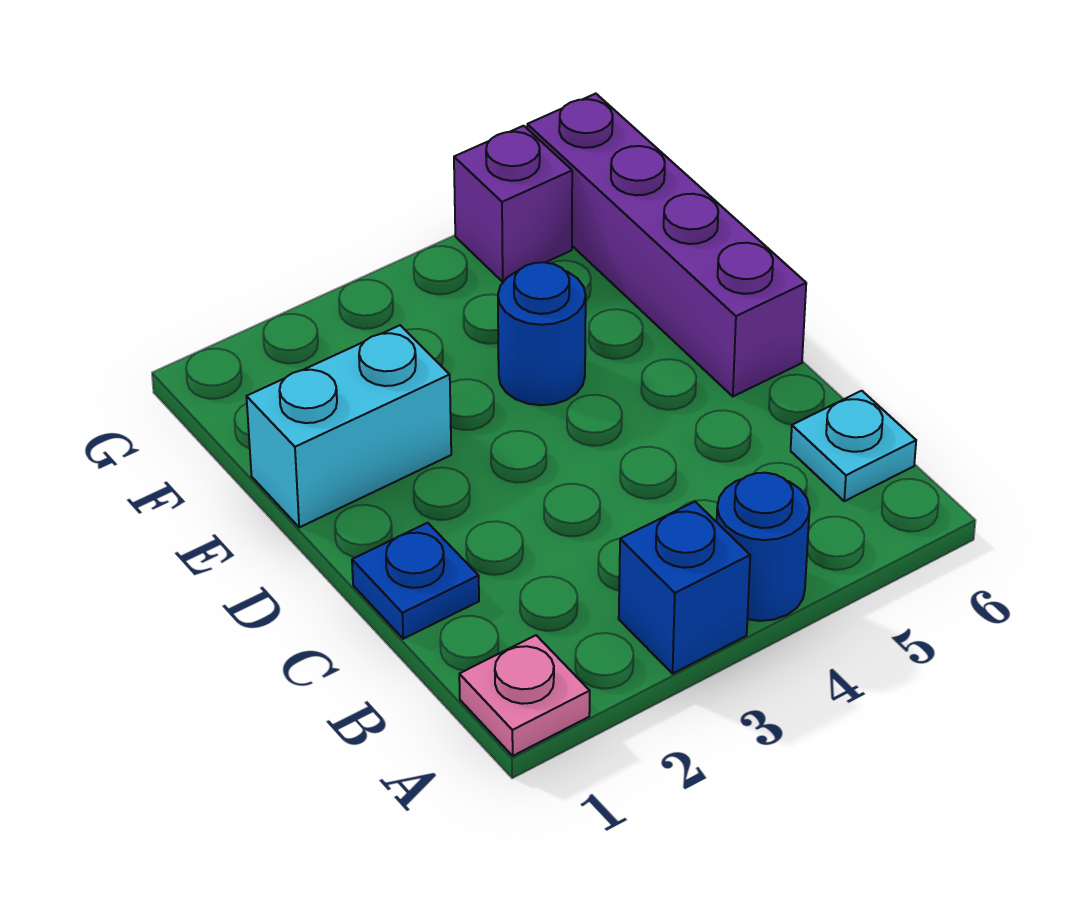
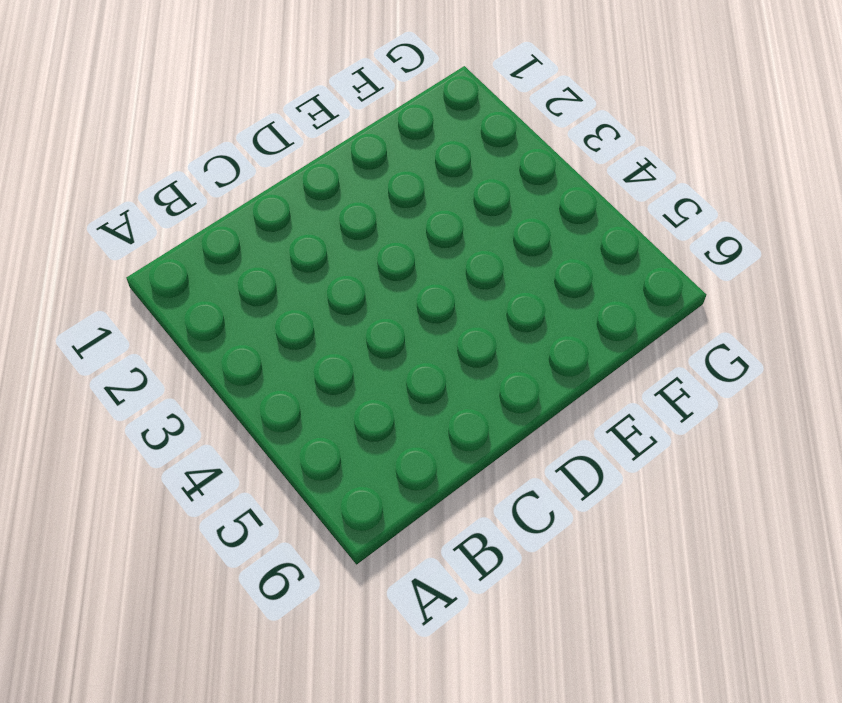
none -> pink 1x1 plate [459,635,590,756]
none -> blue 1x1 brick [619,502,750,674]

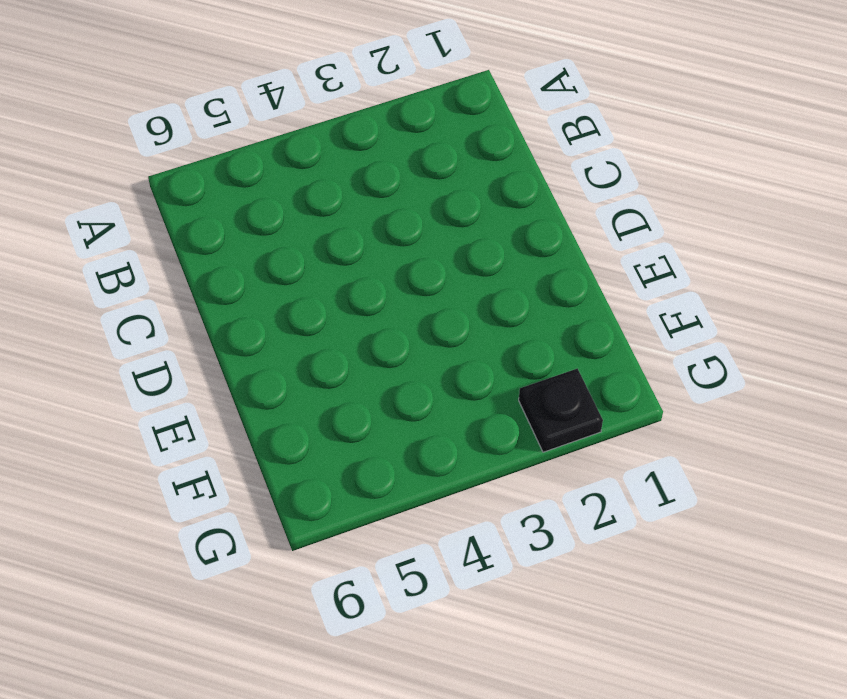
black 1x1 plate [519,369,603,452] -> none
none -> pink 1x1 plate [459,635,590,756]
none -> blue 1x1 brick [619,502,750,674]

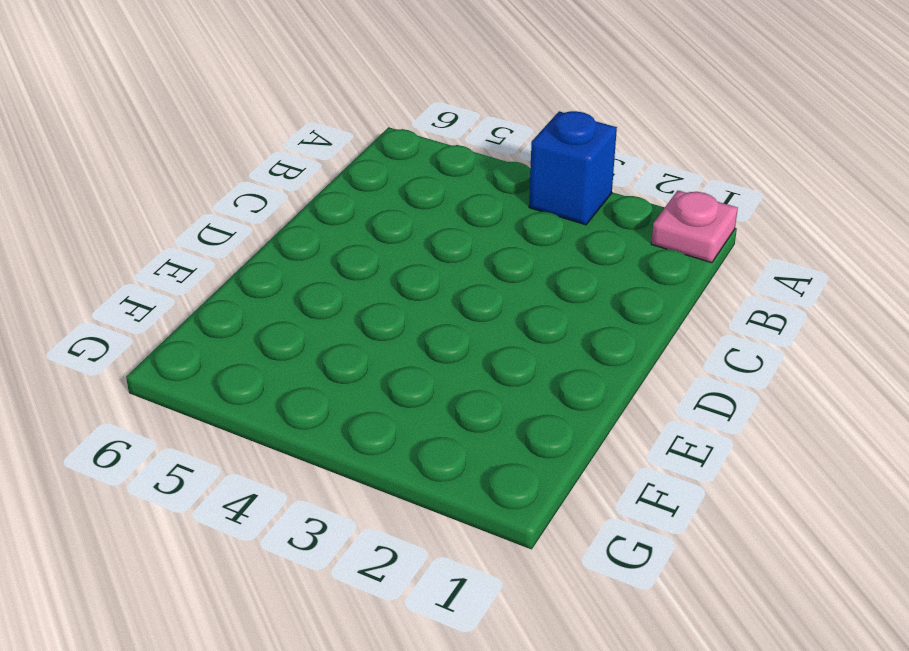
none -> blue 1x1 round brick [717,473,810,621]
none -> cyan 1x1 plate [791,391,916,501]

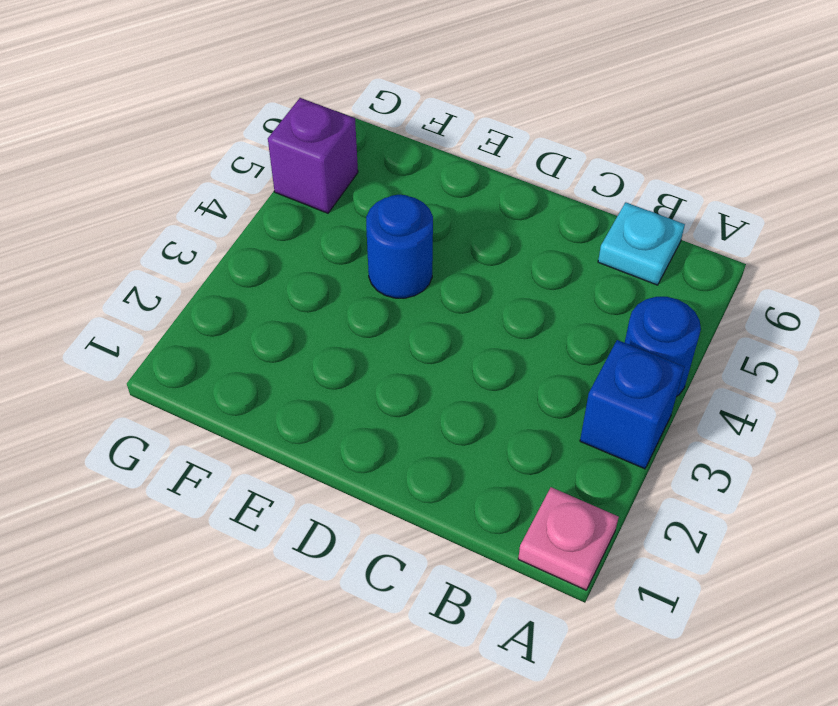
none -> blue 1x1 plate [352,523,479,639]
none -> purple 1x4 brick [527,94,806,396]

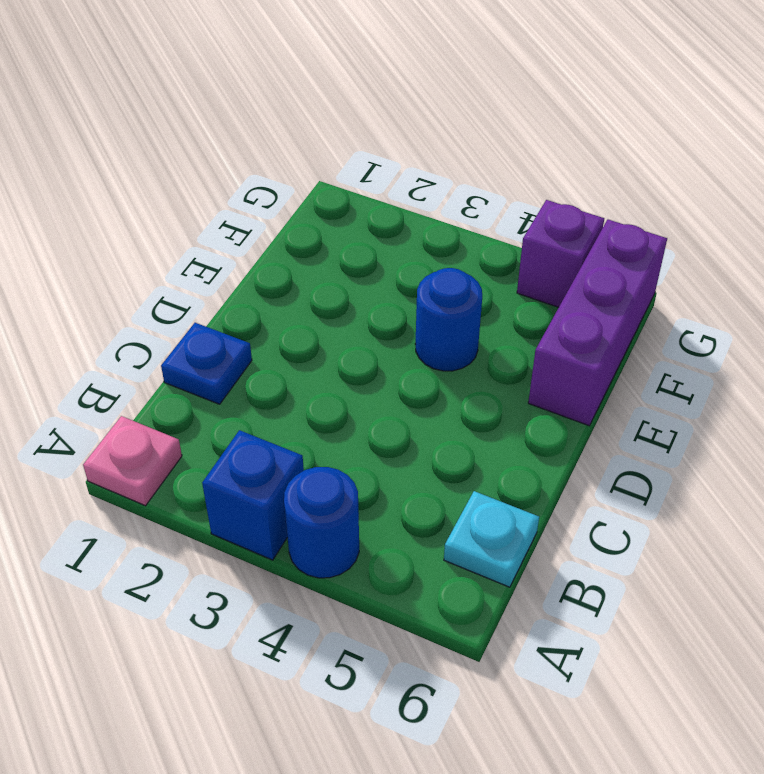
purple 1x3 brick [528,220,667,426] -> purple 1x4 brick [527,94,806,396]
none -> cyan 1x2 brick [246,325,451,527]

